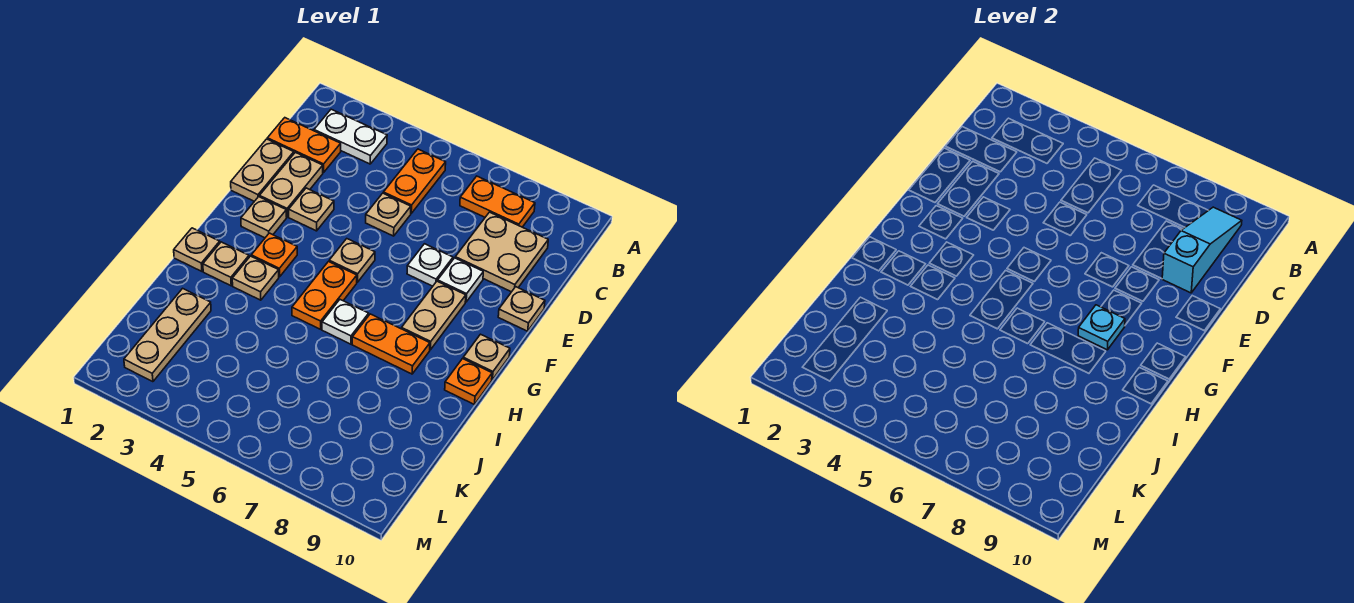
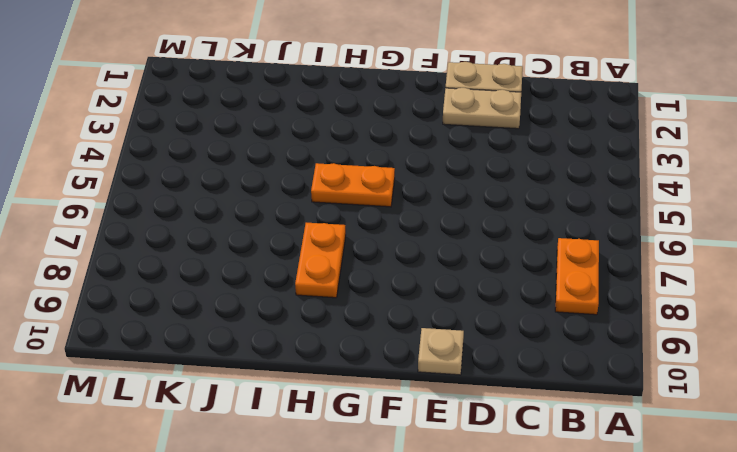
none -> white 1x2 plate [314,109,387,164]
none -> orange 1x2 plate [383,149,446,213]
none -> orange 1x2 plate [267,118,341,172]

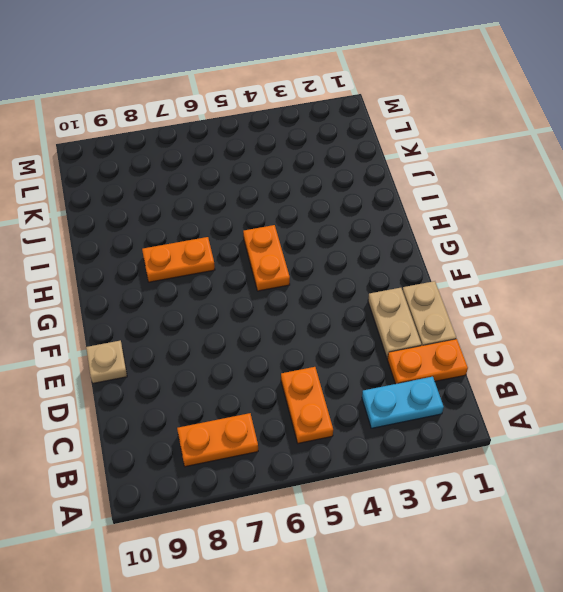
cyan 1x2 plate [362,377,444,428] -> white 1x2 plate [314,109,387,164]
none -> tan 2x2 plate [455,212,548,292]
none -> tan 1x1 plate [366,193,411,236]
none -> tan 1x1 plate [289,188,334,231]

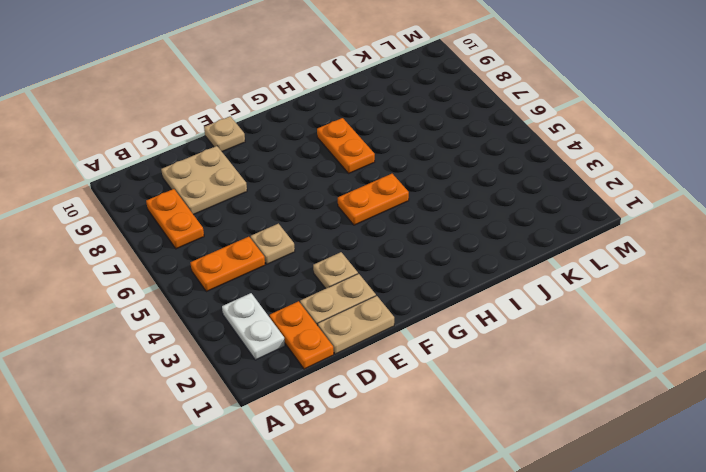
none -> white 1x1 plate [407,244,453,286]
none -> white 1x1 plate [438,258,483,302]
none -> tan 1x1 plate [241,197,287,238]

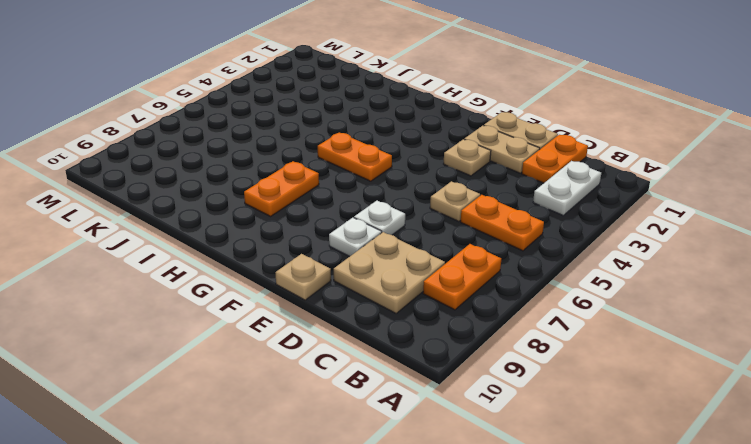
none -> tan 1x1 plate [241,197,287,238]
none -> tan 1x1 plate [329,239,375,282]
none -> tan 1x2 plate [402,281,466,350]

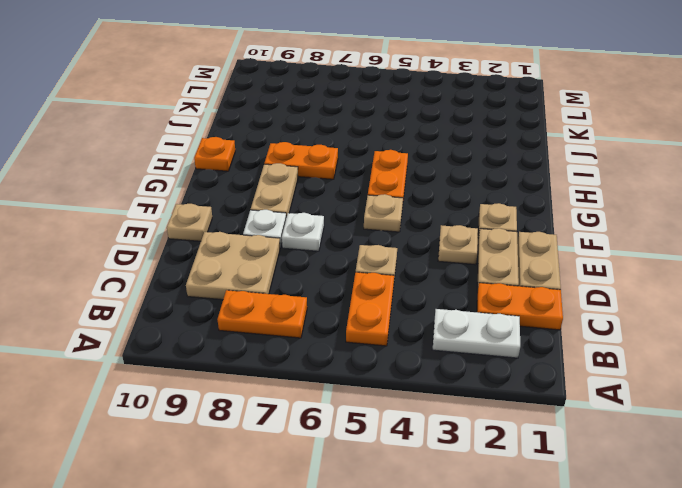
none -> orange 1x1 plate [251,233,297,277]
none -> tan 1x1 plate [463,334,510,380]
none -> tan 1x1 plate [174,228,220,271]

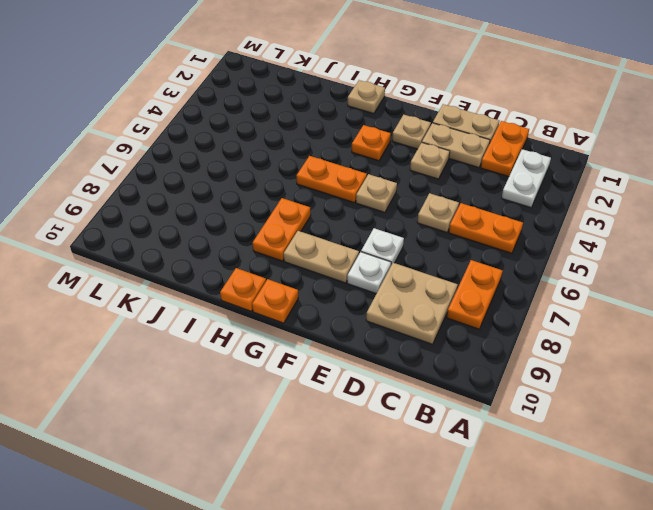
orange 1x1 plate [252,279,298,323] -> tan 1x1 plate [463,334,510,380]
none -> tan 1x1 plate [498,287,545,331]
none -> tan 1x1 plate [203,242,249,286]
none -> tan 1x1 plate [232,256,279,300]

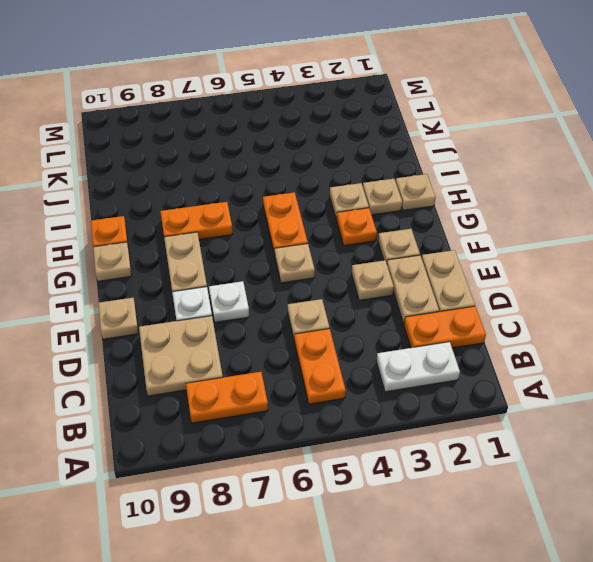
none -> white 1x1 plate [322,300,369,344]
none -> tan 1x3 plate [124,288,211,382]
none -> cyan 1x3 slope [1162,207,1242,293]

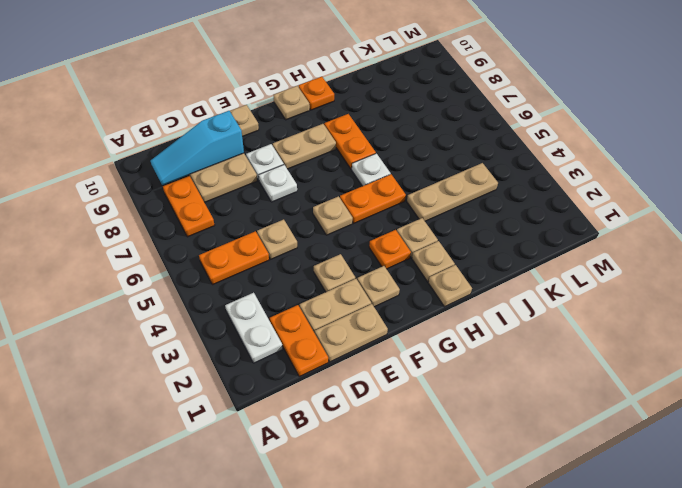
tan 1x3 plate [407,163,498,221] -> tan 1x3 plate moved to [124,288,211,382]
none -> cyan 1x1 plate [1078,305,1125,350]

